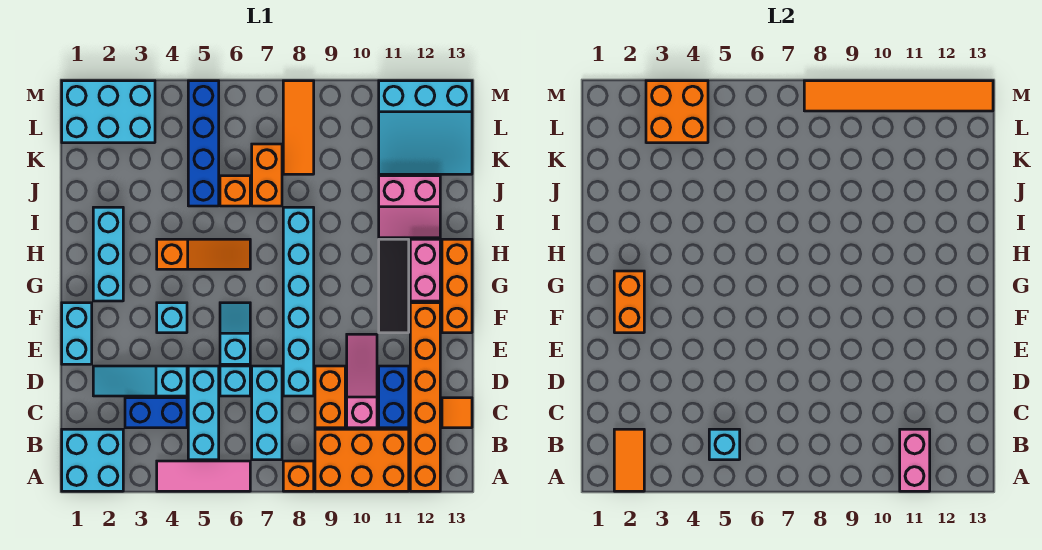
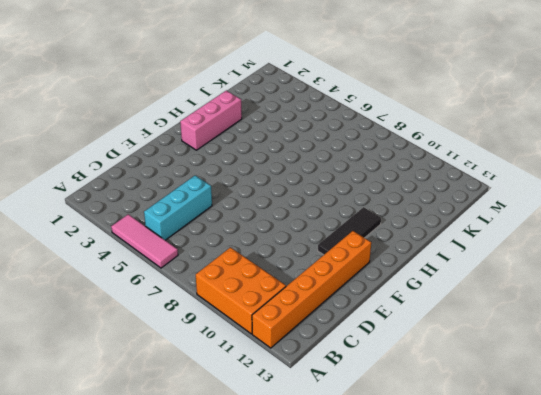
pink 1x3 brick [180,91,242,150] -> cyan 1x3 brick [93,207,123,301]
none -> cyan 2x2 brick [62,429,123,491]
none -> orange 1x1 brick [283,461,314,491]
none -> cyan 1x3 brick [252,366,282,460]
none -> blue 1x2 brick [125,398,187,428]

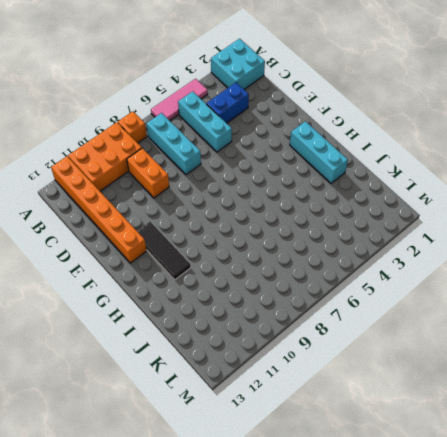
none -> pink 1x3 slope [347,334,377,428]
none -> blue 1x2 brick [379,366,409,428]
none -> orange 1x1 tile [442,398,472,428]
none -> cyan 1x3 slope [93,366,187,396]

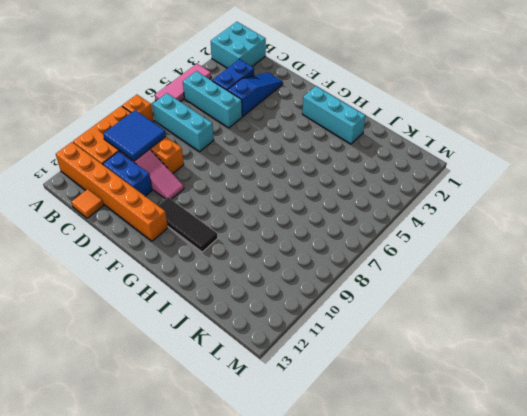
blue 2x2 tile [103,110,166,161] -> none
blue 1x3 slope [228,73,283,116] -> cyan 1x3 slope [93,366,187,396]
none -> cyan 1x1 brick [220,366,250,396]
none -> cyan 1x6 brick [283,207,314,396]
none -> cyan 1x2 brick [62,303,92,364]
none -> cyan 1x2 slope [220,303,250,364]

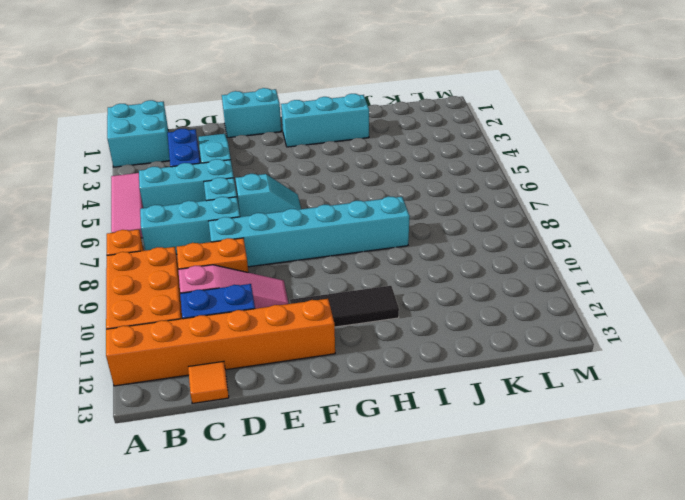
none -> cyan 1x1 brick [157,303,187,333]
none -> orange 1x3 brick [442,239,472,333]
none -> pink 1x2 brick [410,239,440,301]
none -> orange 1x3 slope [157,239,250,269]

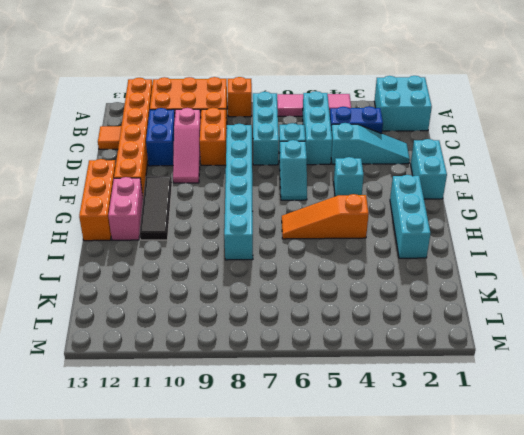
none -> pink 2x2 slope [379,176,440,238]
none -> blue 1x4 brick [188,81,219,206]
none -> orange 1x1 brick [220,176,250,206]
none -> orange 1x2 brick [252,144,282,206]

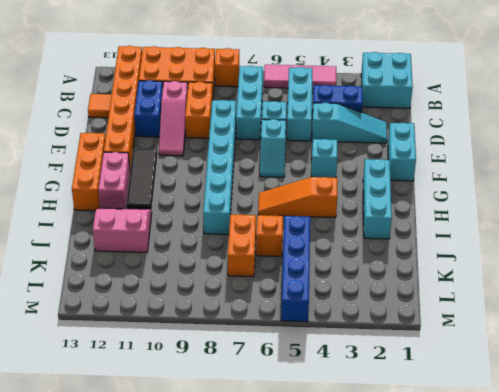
none -> orange 1x3 tile [283,81,314,174]
none -> cyan 3x3 slope [379,81,472,174]
none -> cyan 2x3 brick [62,81,155,143]
none -> orange 1x2 tile [614,429,644,491]

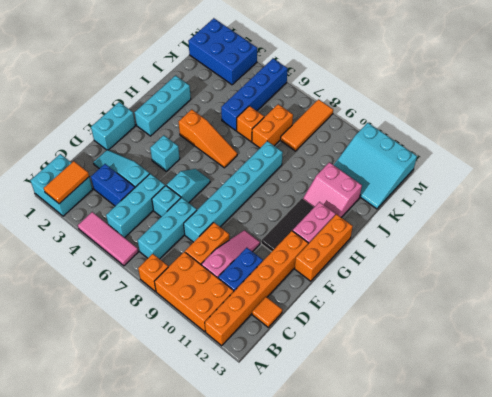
blue 2x3 brick [188,18,257,85] -> cyan 2x3 brick [62,81,155,143]
none -> pink 1x2 brick [900,429,930,491]
none -> cyan 1x1 brick [709,429,740,460]
none -> orange 1x2 brick [614,271,644,333]
none -> orange 2x2 brick [646,81,708,143]

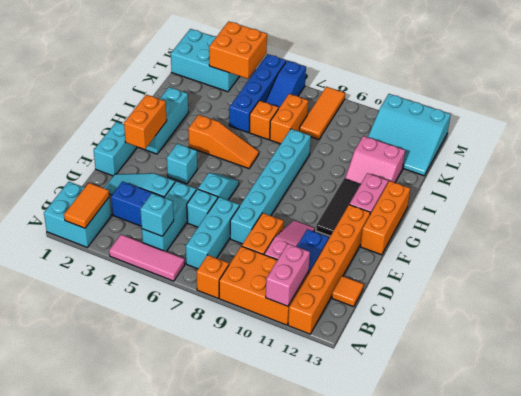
blue 1x3 slope [265,61,306,108] -> none
none -> orange 1x6 tile [804,81,993,111]

